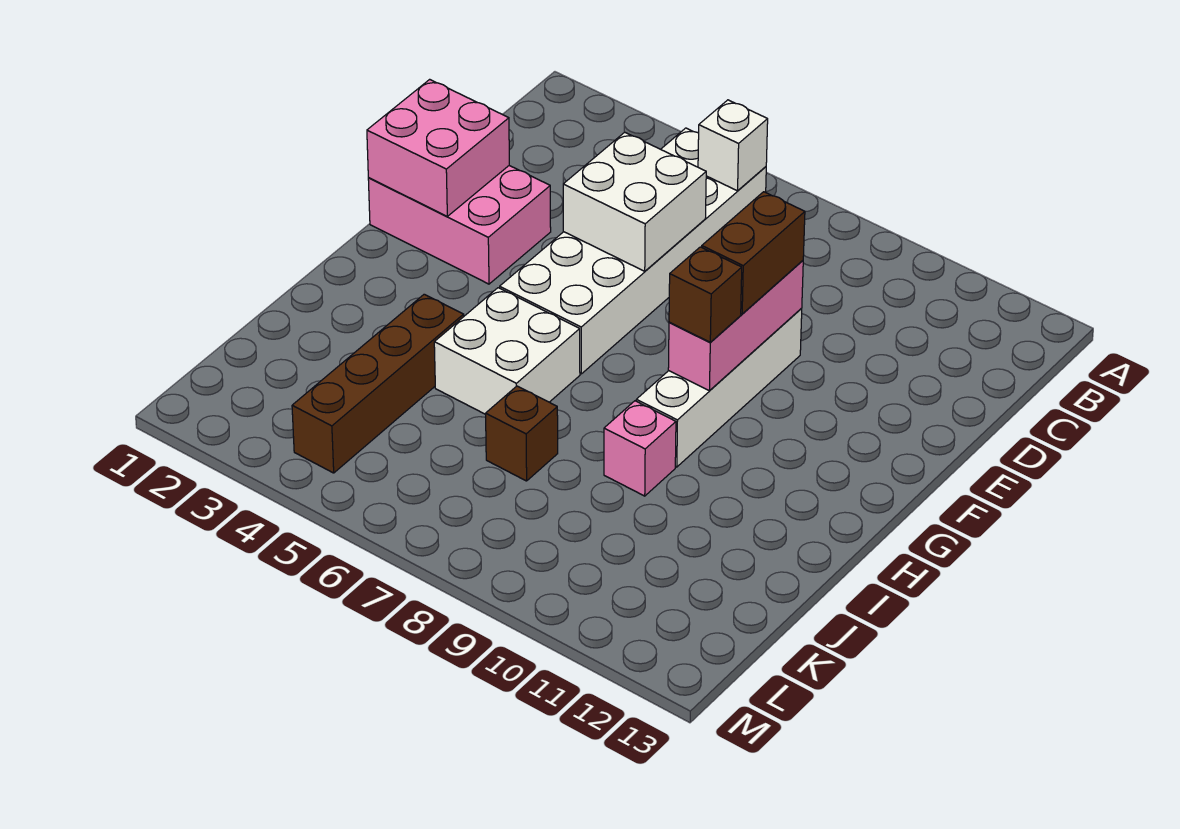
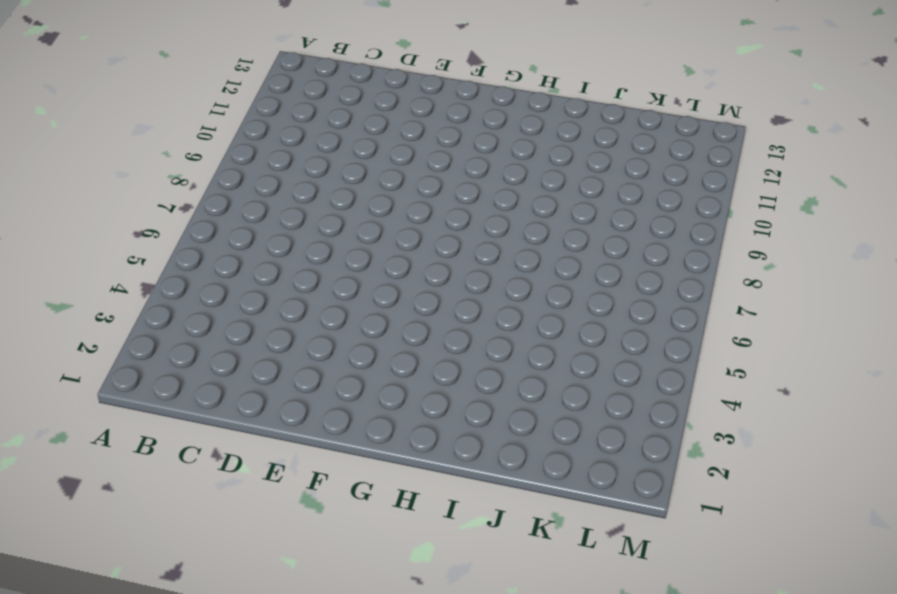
none -> white 2x6 brick [500,128,766,374]
none -> pink 2x3 brick [368,166,551,284]
none -> white 1x4 brick [636,308,802,467]

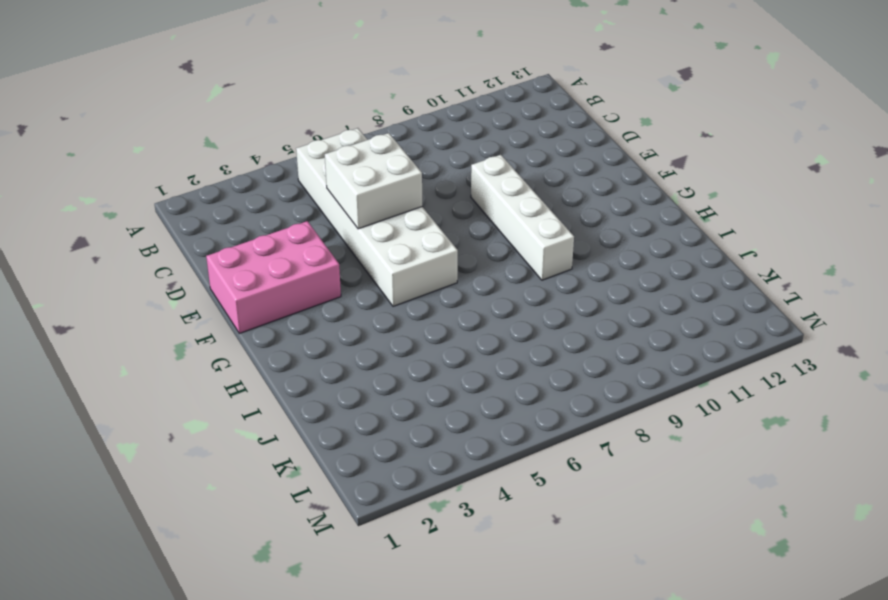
none -> white 2x2 brick [434,288,580,414]
none -> brown 1x4 brick [292,294,464,473]
none -> pink 1x1 brick [604,401,676,496]

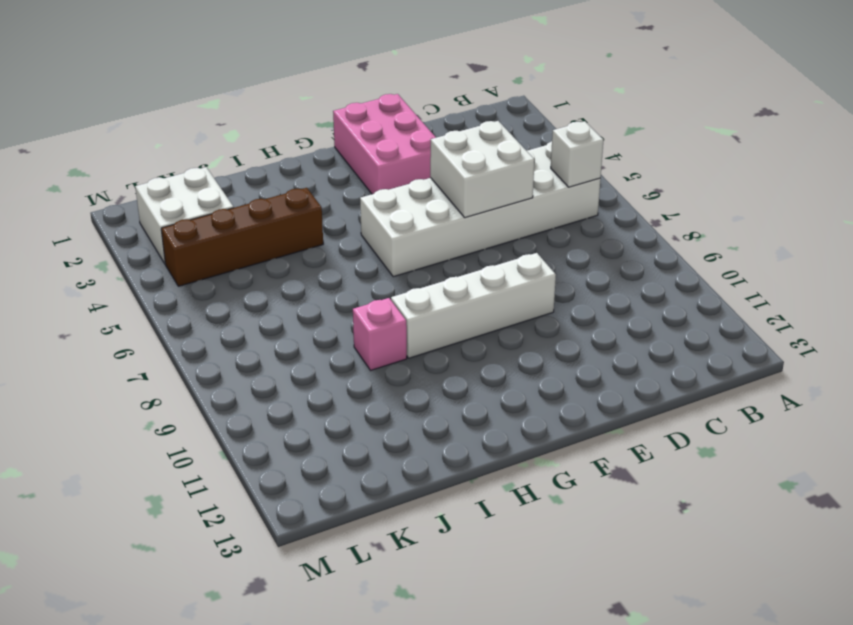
white 2x2 brick [135,167,234,264] -> white 2x2 brick moved to [434,288,580,414]
none -> brown 1x1 brick [486,386,558,481]
none -> pink 2x2 brick [367,79,509,216]
none -> pink 1x3 brick [668,261,803,391]

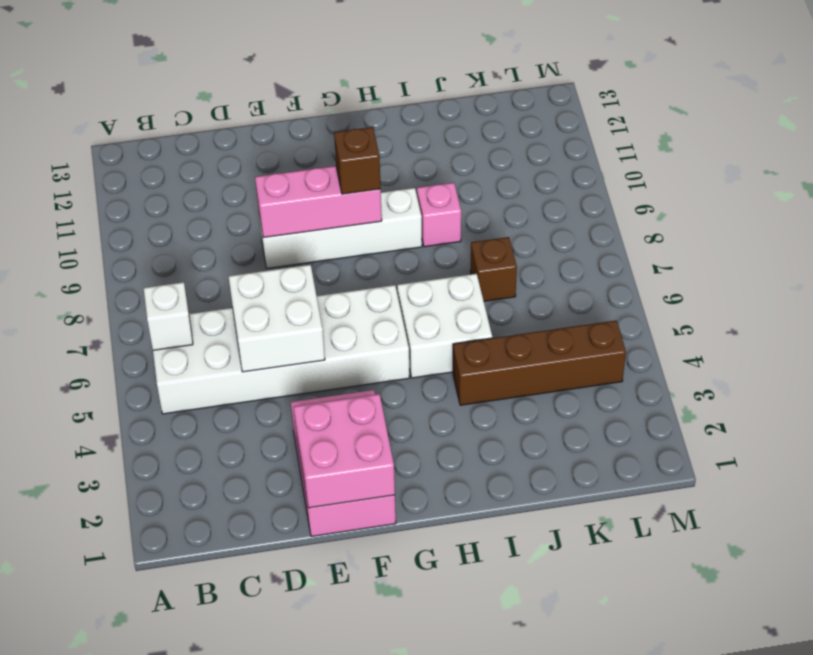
none -> brown 1x2 brick [702,192,805,314]

